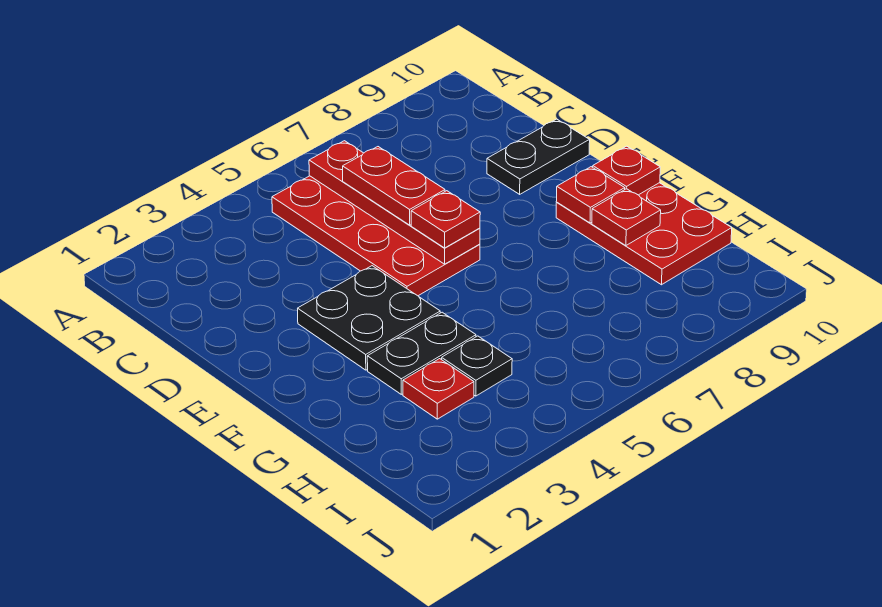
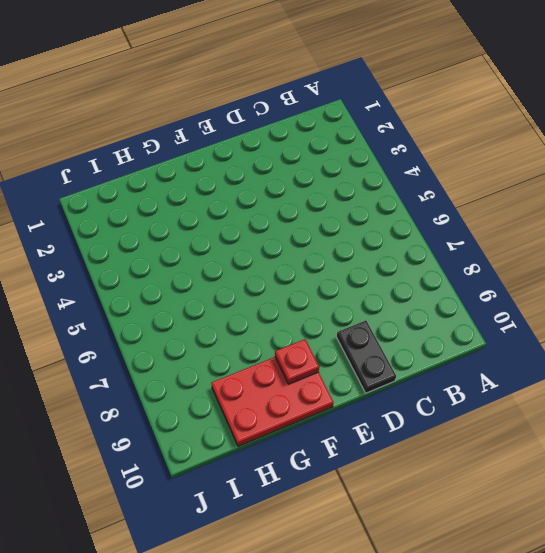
none -> red 2x4 plate [272,176,480,296]
none -> black 2x2 plate [298,266,440,370]
none -> black 1x2 plate [367,312,476,394]

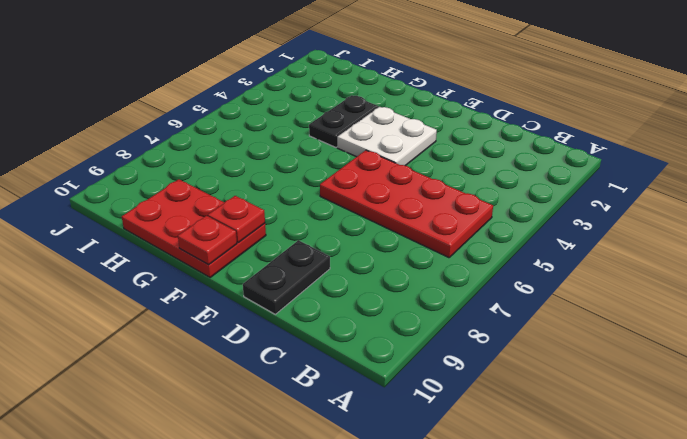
white 2x2 plate [337,107,437,166] -> black 2x2 plate [298,266,440,370]
none -> red 1x1 plate [403,359,474,419]
none -> black 1x1 plate [442,336,512,396]
none -> red 1x4 plate [309,141,480,264]

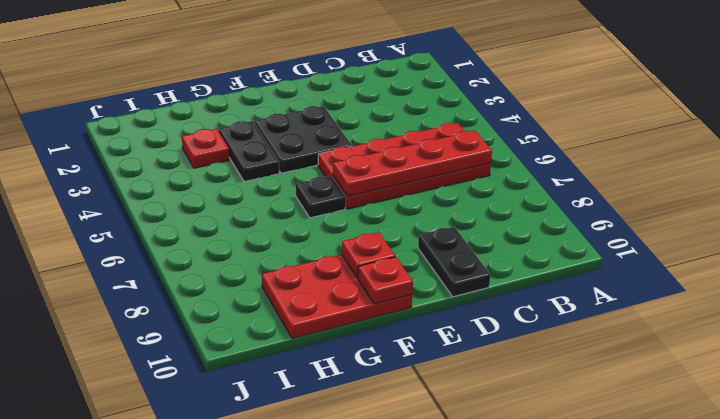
black 1x1 plate [296,176,346,218] -> black 1x1 plate moved to [442,336,512,396]
none -> red 1x1 plate [592,189,661,246]
none -> red 1x2 plate [343,147,445,225]
none -> red 1x1 plate [411,191,480,248]

